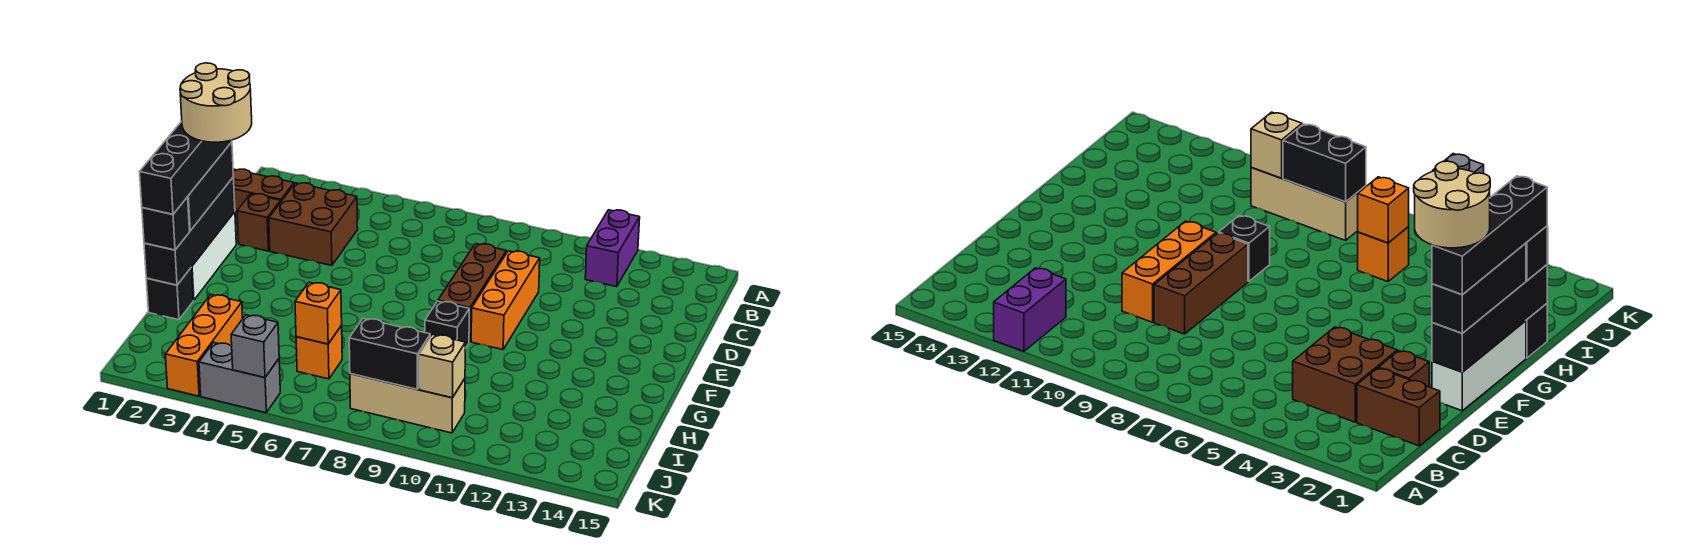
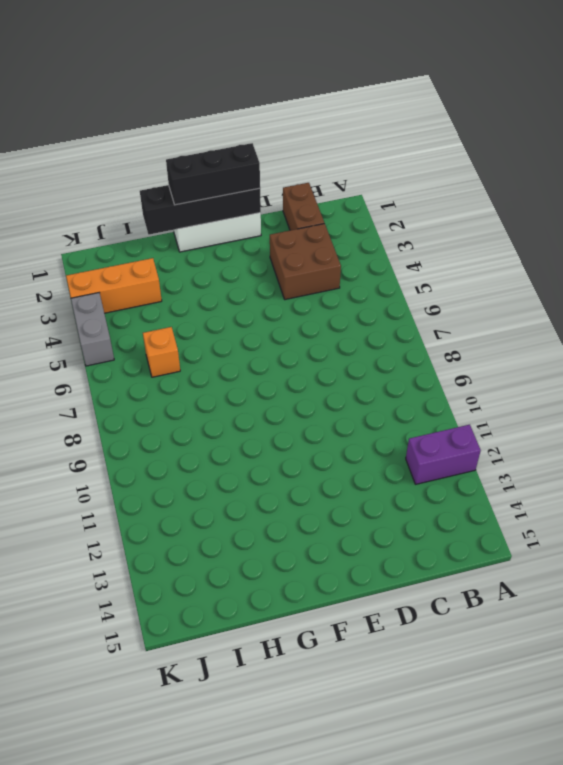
none -> brown 1x1 brick [237,194,280,251]
none -> brown 1x3 brick [438,244,506,342]
none -> orange 1x3 brick [471,251,540,350]

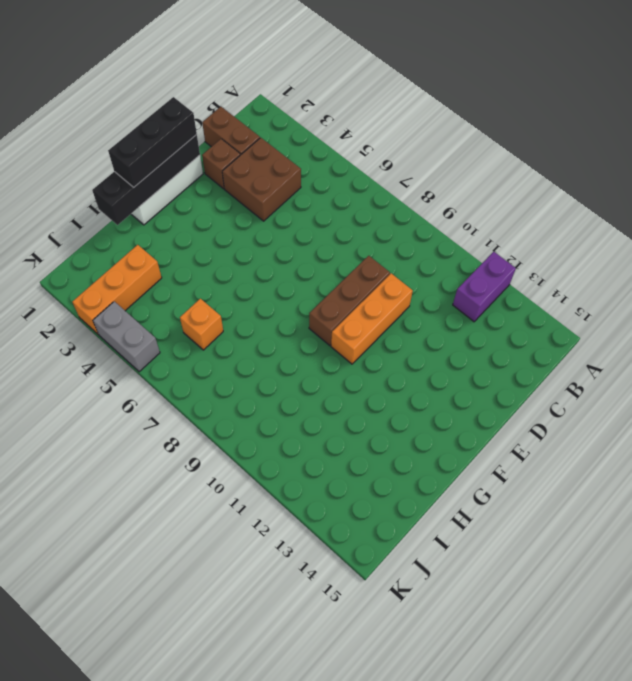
none -> black 1x1 brick [425,301,469,348]
none -> black 1x1 brick [146,268,193,320]
none -> tan 1x3 brick [350,374,465,433]

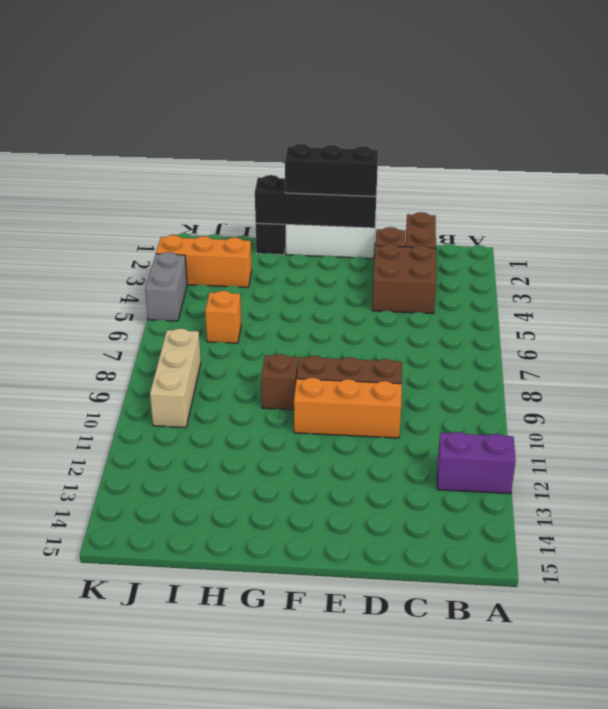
brown 1x1 brick [261,354,298,410] -> black 1x1 brick [425,301,469,348]
none -> orange 1x1 brick [295,282,342,344]
none -> black 1x2 brick [349,318,430,389]
none -> tan 1x1 brick [419,334,465,398]

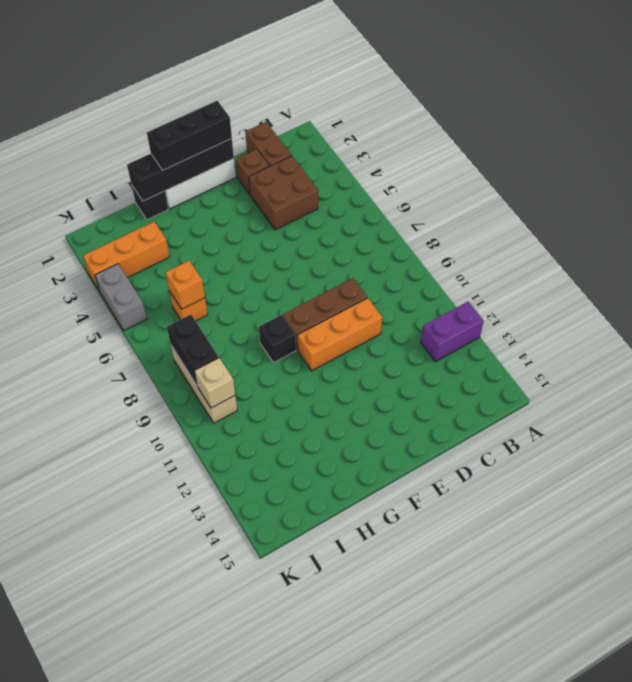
none -> grey 1x1 brick [231,315,279,378]
none -> black 1x1 brick [142,197,190,250]
none -> black 1x4 brick [140,121,232,214]

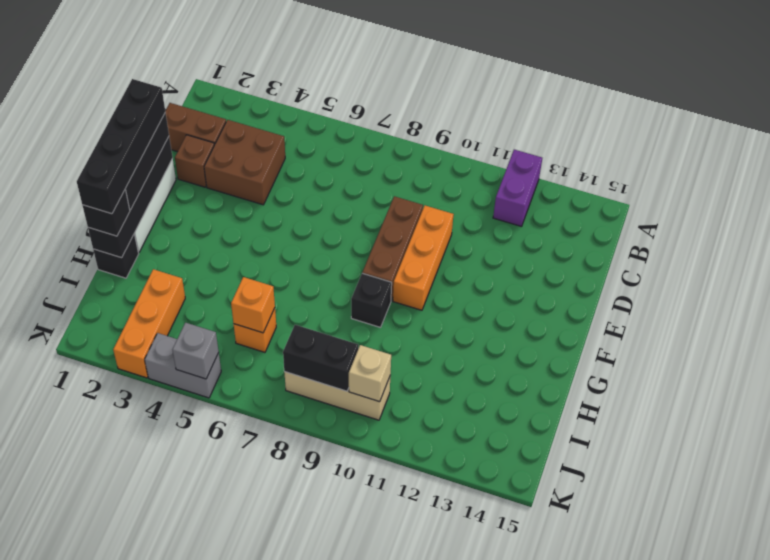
none -> tan 2x2 round brick [180,63,252,142]

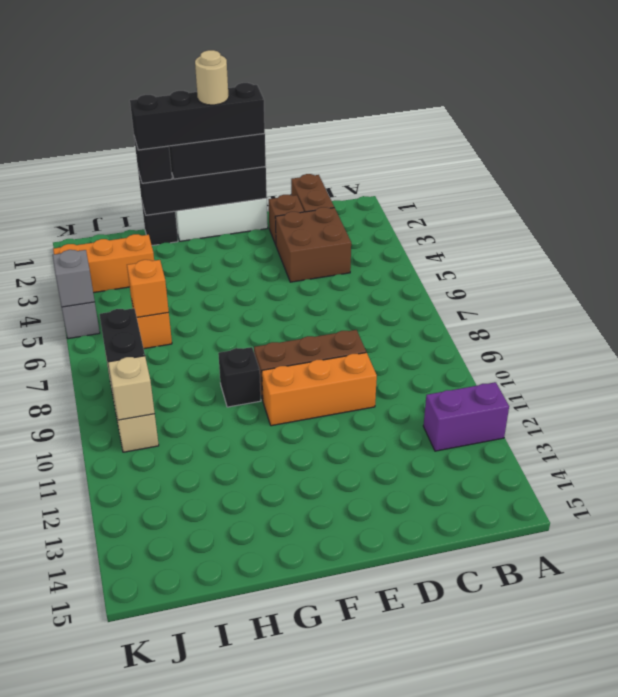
tan 1x1 round brick [195,50,229,105] -> tan 2x2 round brick [180,63,252,142]

